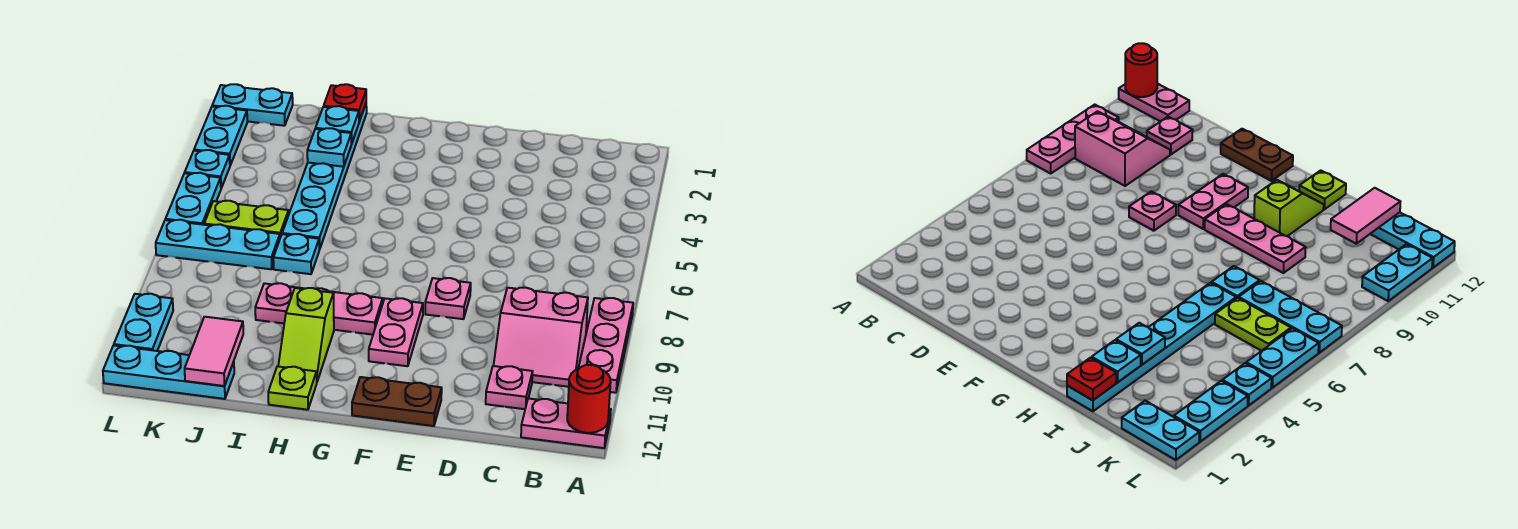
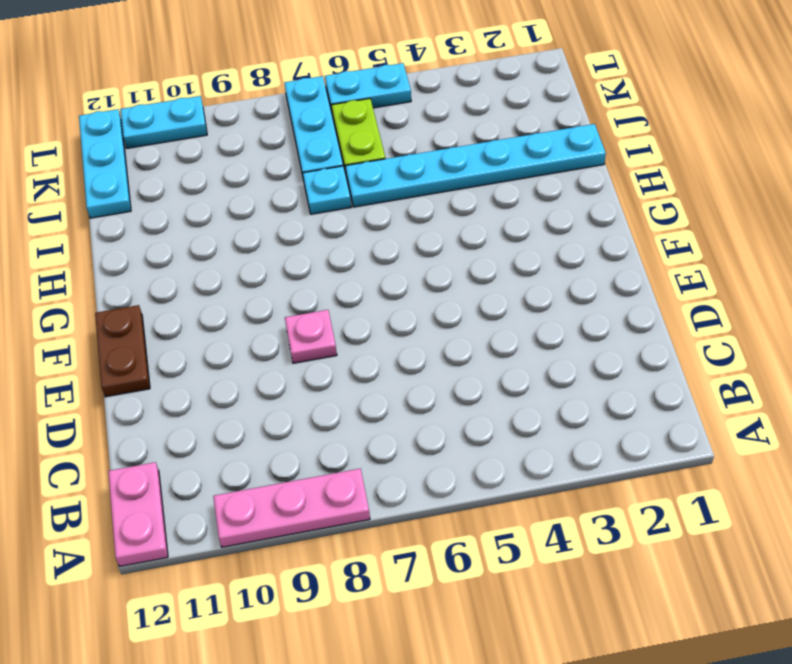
none -> pink 2x2 slope [494,288,588,387]
none -> pink 1x1 plate [486,366,533,409]
none -> pink 1x2 plate [369,298,423,366]

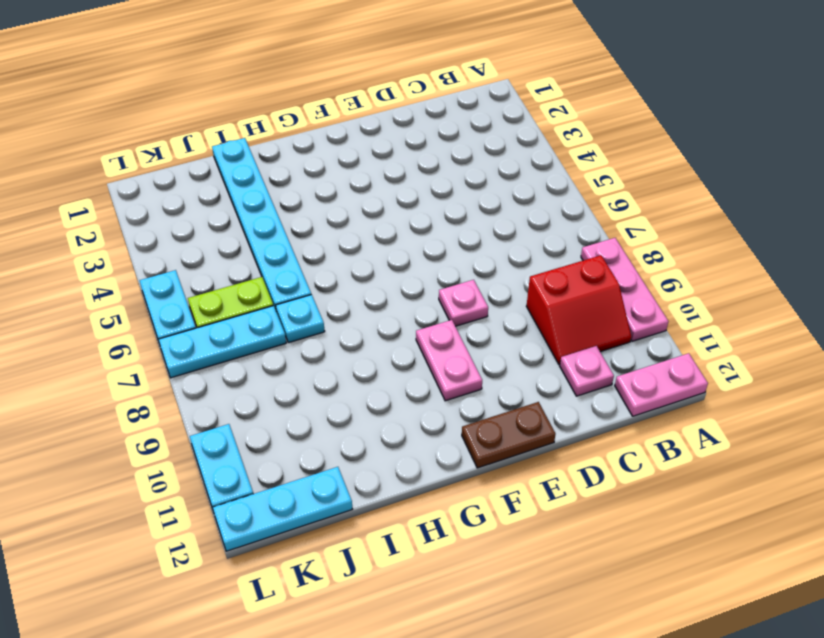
red 2x2 slope [526,255,631,365] -> pink 2x2 slope [494,288,588,387]
none -> pink 1x3 plate [255,283,383,335]
none -> lime 1x2 slope [278,288,334,381]
none -> lime 1x1 plate [268,366,317,410]

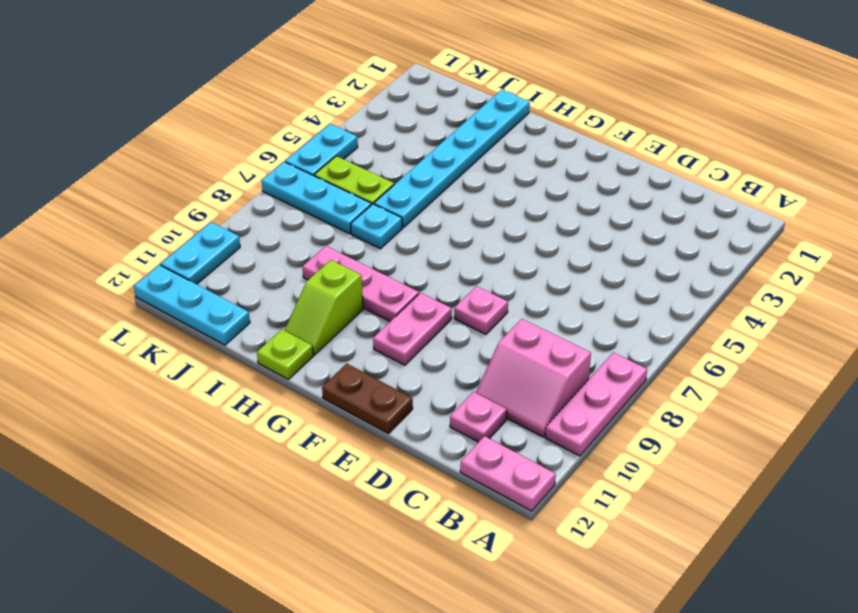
none -> cyan 1x2 plate [212,84,293,126]
none -> cyan 1x2 plate [194,106,247,165]
none -> cyan 1x1 plate [185,150,230,188]

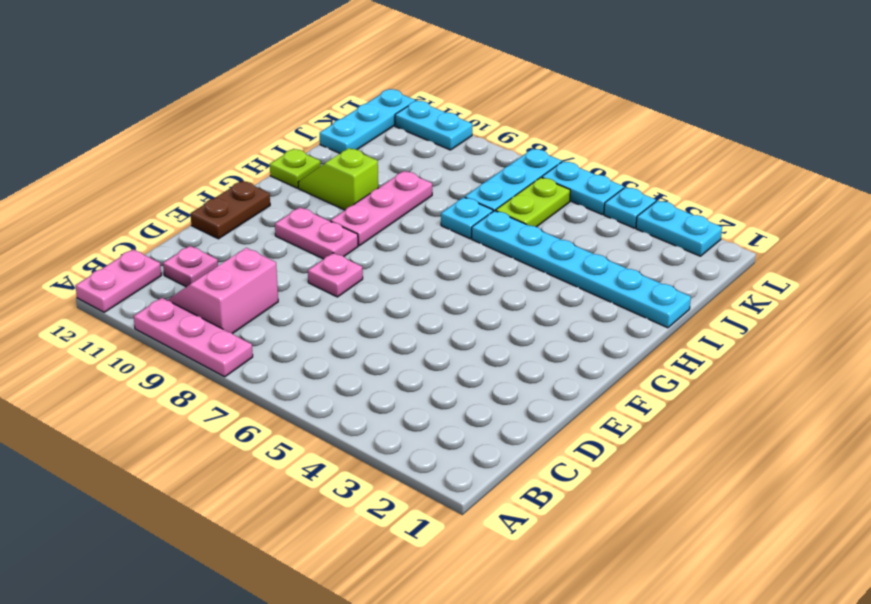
none -> cyan 1x2 plate [212,84,293,126]
none -> red 1x1 round brick [567,365,611,433]
none -> red 1x1 plate [324,84,366,121]

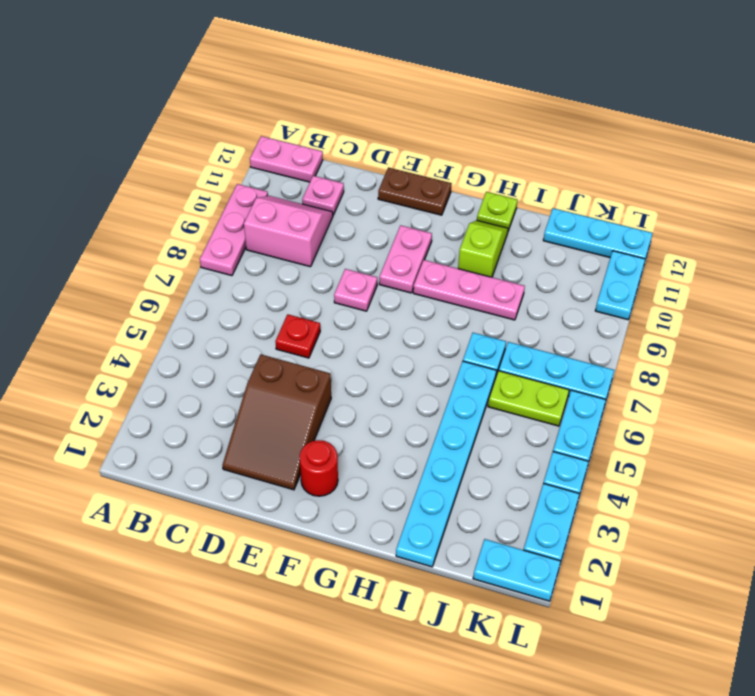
brown 2x3 slope [222,354,331,490] -> none
red 1x1 plate [275,314,320,358] -> red 1x1 plate moved to [324,84,366,121]
red 1x1 round brick [300,440,338,496] -> red 1x1 round brick moved to [567,365,611,433]
none -> cyan 1x1 plate [316,106,359,144]
none -> cyan 1x1 plate [307,128,351,167]
none -> pink 1x2 tile [185,317,243,386]

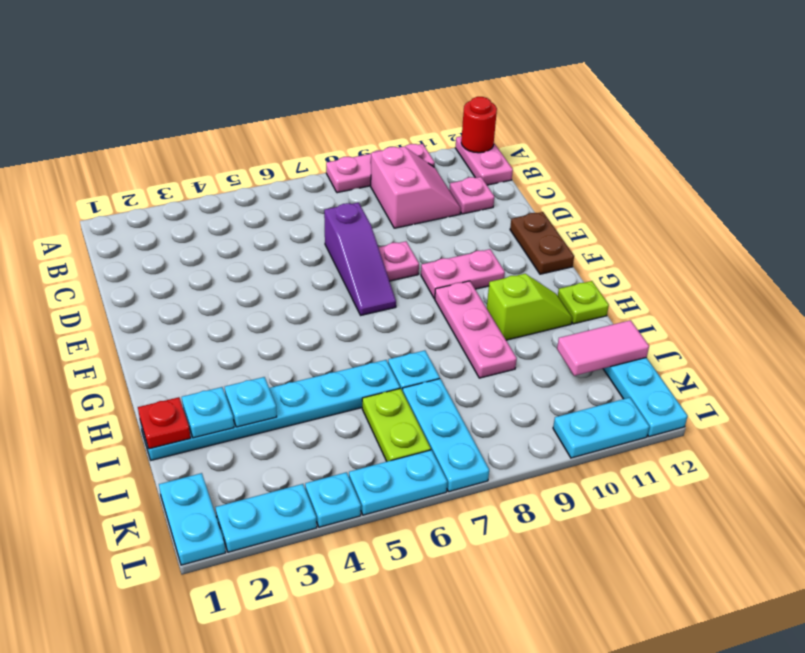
purple 1x3 slope [324,203,396,315] -> none

